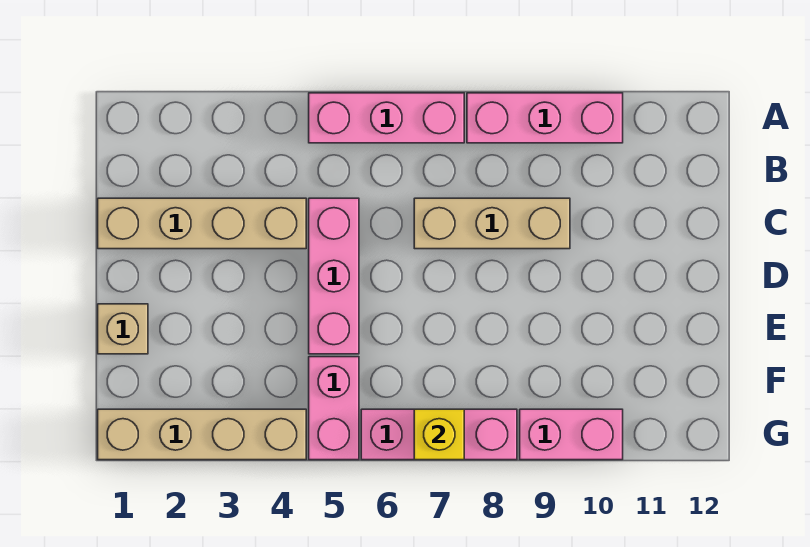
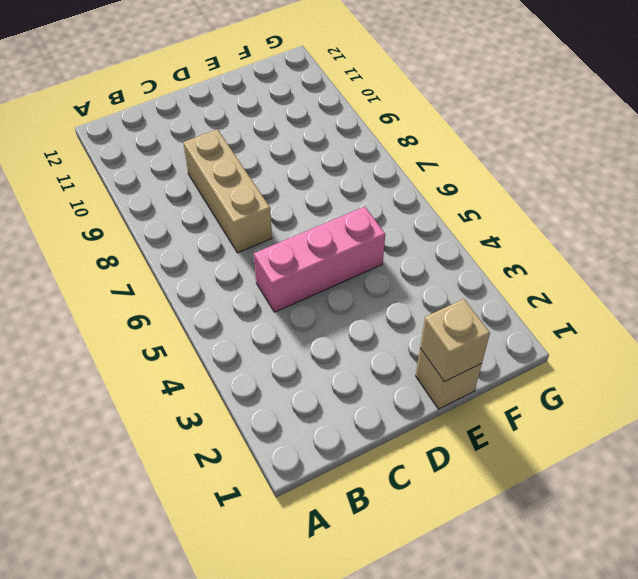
tan 1x1 brick [420,299,490,382] -> none
none -> pink 1x3 brick [309,93,464,143]
none -> pink 1x3 brick [467,93,623,143]

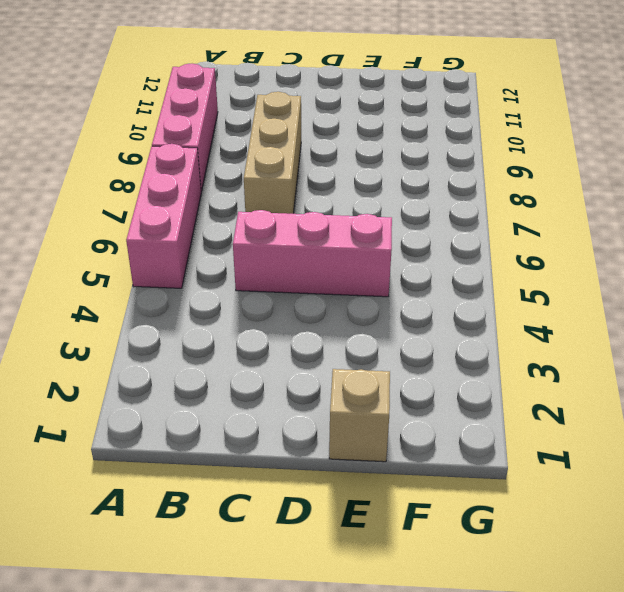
none -> tan 1x4 brick [98,198,306,249]
none -> pink 1x2 brick [309,357,359,460]

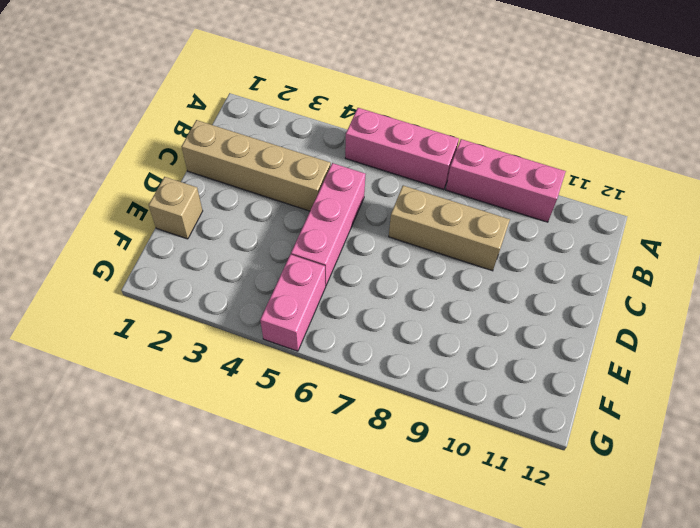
none -> tan 1x4 brick [98,409,306,460]
none -> pink 1x3 brick [361,409,517,460]

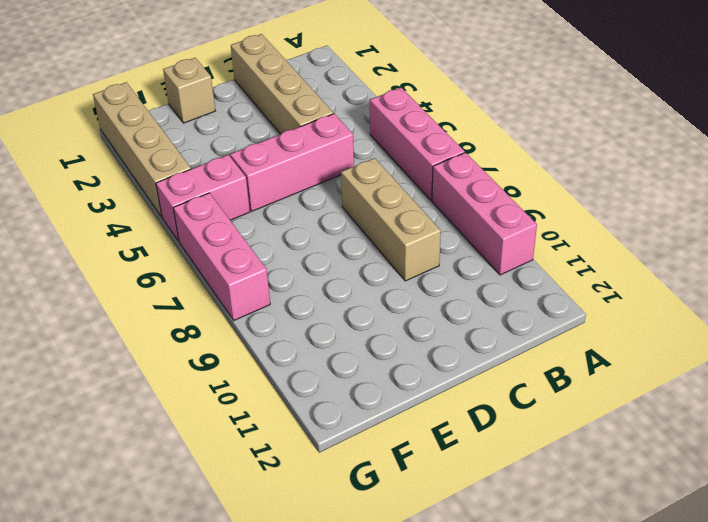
none -> pink 1x2 brick [520,409,623,460]
none -> yellow 1x1 brick [414,409,464,460]

